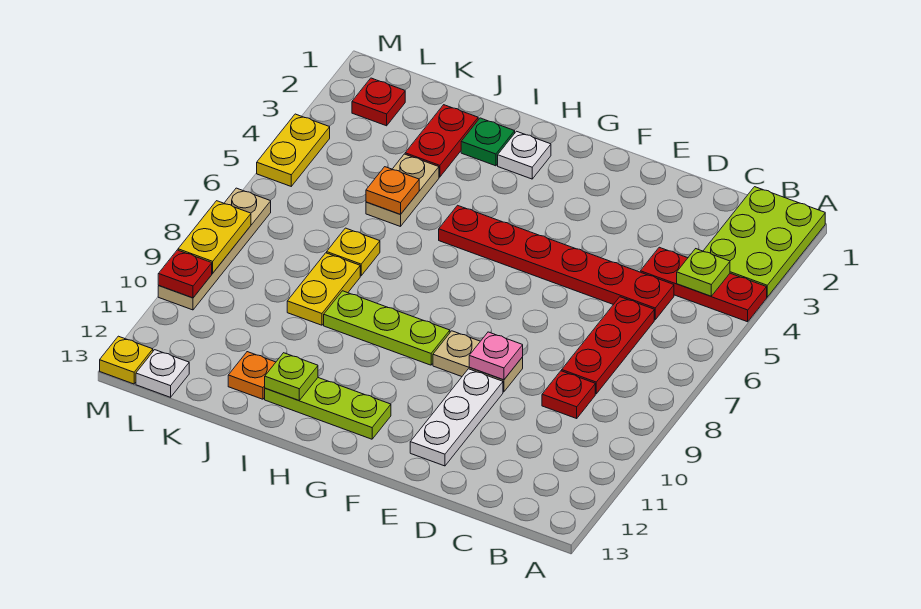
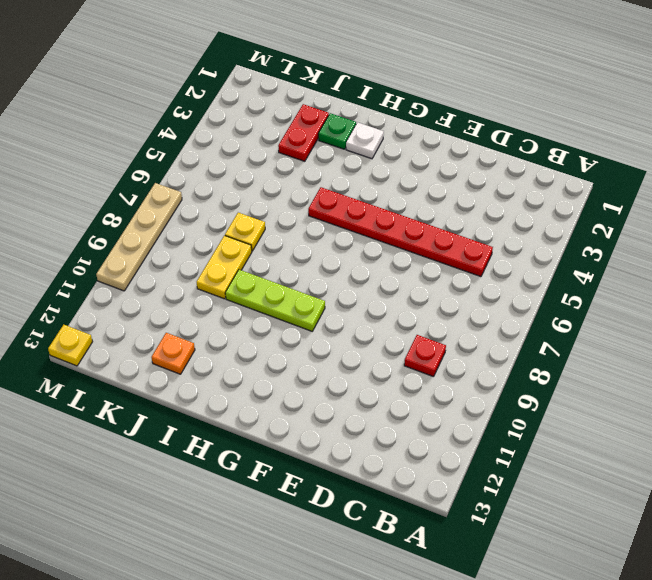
none -> lime 2x3 plate [703,187,825,297]
none -> red 1x3 plate [640,247,767,322]
none -> red 1x3 plate [562,297,654,394]

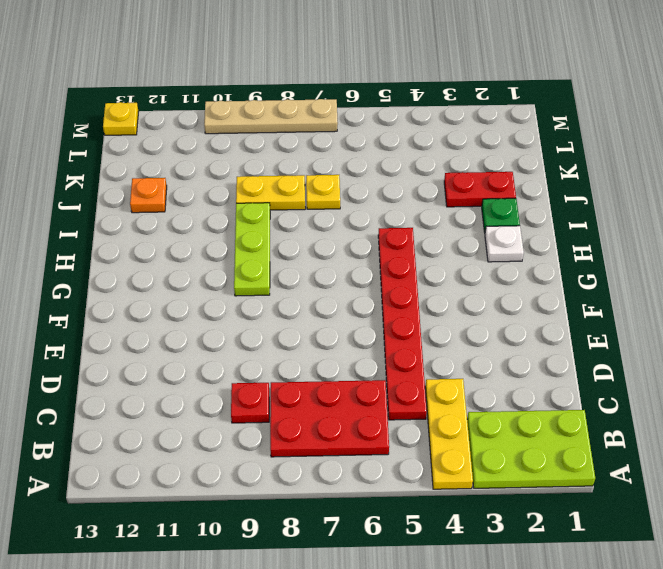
yellow 1x3 plate [425,379,473,489] -> red 1x3 plate [640,247,767,322]
red 2x3 plate [270,380,389,457] -> red 1x3 plate [562,297,654,394]
none -> tan 1x2 plate [433,331,523,392]
none -> white 1x3 plate [410,369,503,466]
none -> lime 1x3 plate [265,378,391,439]

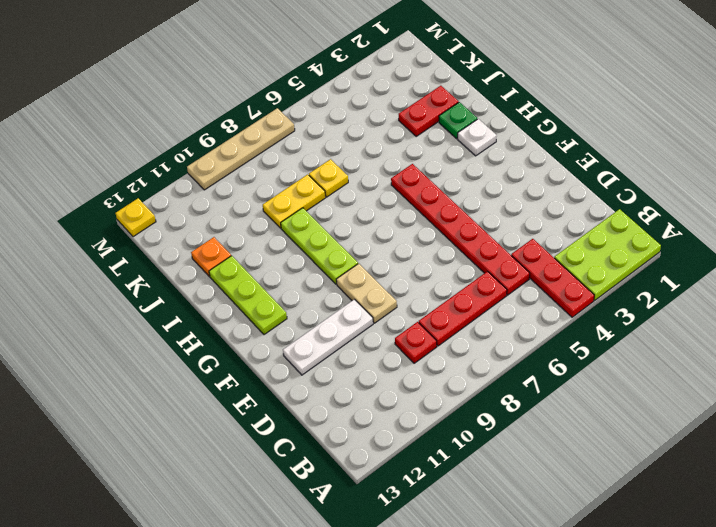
none -> tan 1x2 plate [366,154,439,227]
none -> red 1x1 plate [352,78,405,126]
none -> white 1x1 plate [136,350,189,397]

